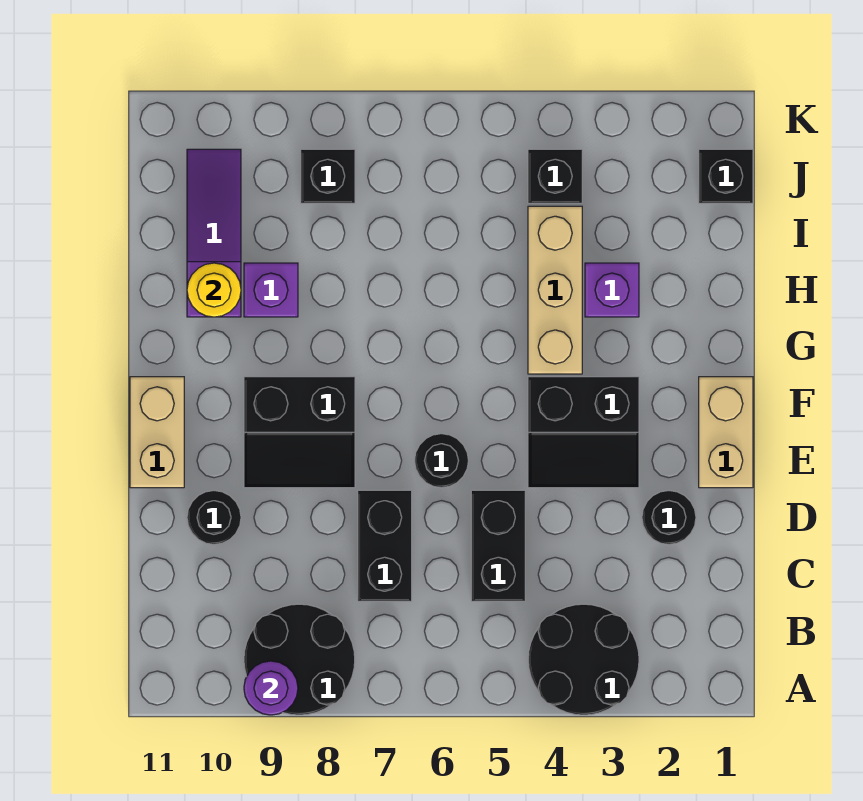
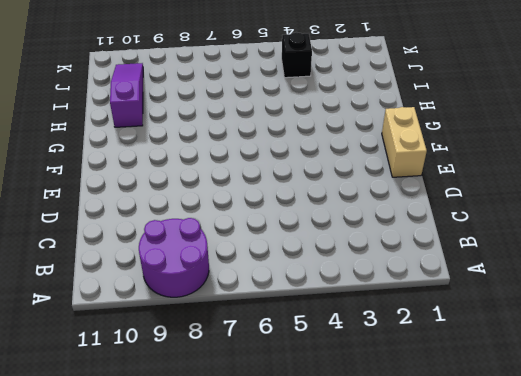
purple 2x2 round brick [139,218,209,297] -> black 2x2 round brick [244,604,355,715]
none -> black 2x2 round brick [528,604,639,715]
none -> black 1x2 brick [471,490,525,601]
none -> black 1x2 brick [358,490,412,601]

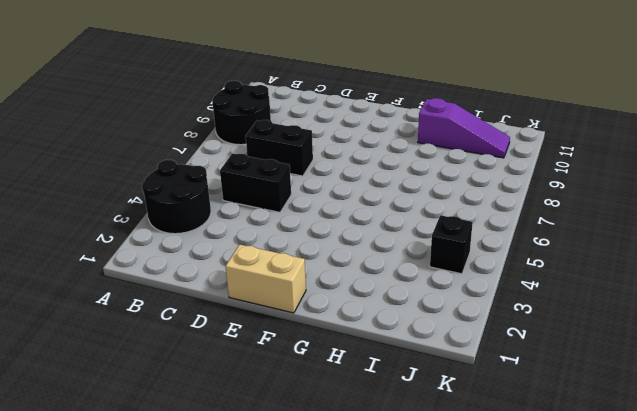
none -> black 1x1 round brick [642,491,696,545]
none -> black 1x1 round brick [187,491,241,545]
none -> black 2x2 slope [528,377,639,488]

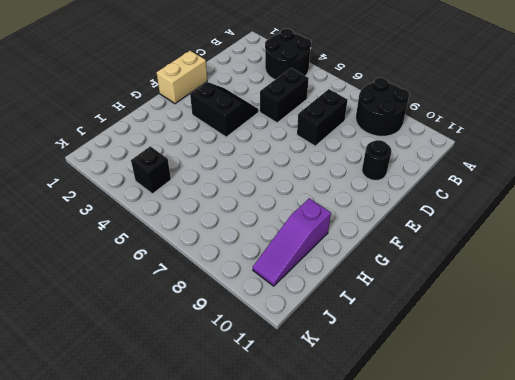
none -> black 1x1 round brick [642,491,696,545]
none -> black 1x1 round brick [414,434,469,488]
none -> black 2x2 slope [244,377,355,488]

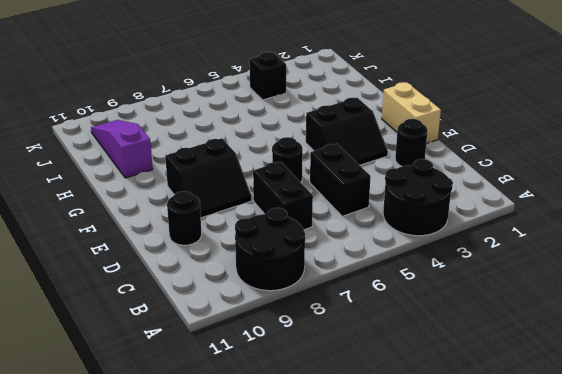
none -> tan 1x2 brick [130,377,184,488]
none -> tan 1x3 brick [528,206,582,374]
none -> purple 1x1 brick [585,263,639,317]

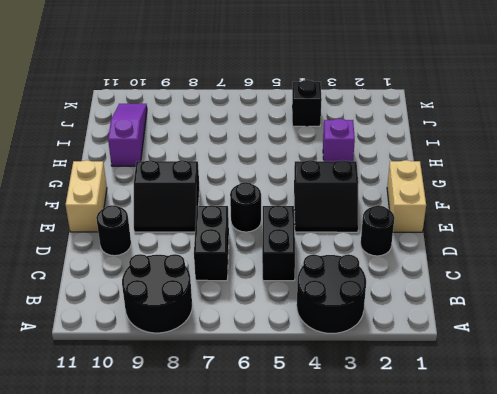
none -> tan 1x3 brick [528,206,582,374]
none -> purple 1x1 brick [244,263,298,317]
none -> black 1x1 brick [699,149,753,203]

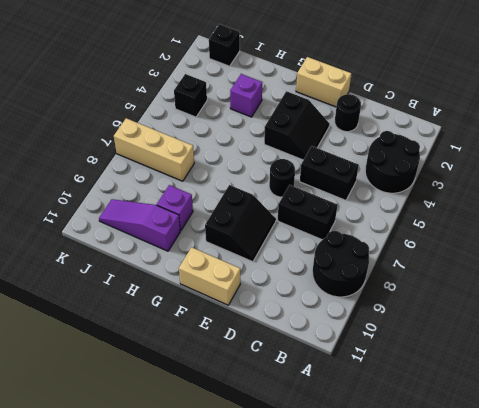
tan 1x3 brick [114,118,194,181] -> tan 1x3 brick moved to [528,206,582,374]
none -> black 1x1 round brick [187,491,241,545]
none -> black 1x1 brick [301,149,355,203]
none -> purple 1x1 round brick [244,661,298,715]

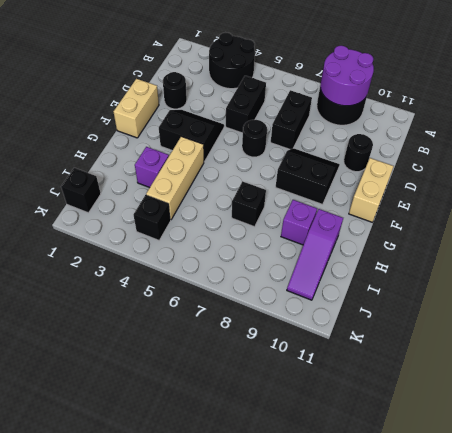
purple 2x2 round brick [320,46,374,106] -> purple 1x1 round brick [244,661,298,715]
black 1x1 brick [232,181,266,227] -> black 1x1 brick moved to [301,149,355,203]
none -> yellow 1x1 round brick [187,263,241,317]

